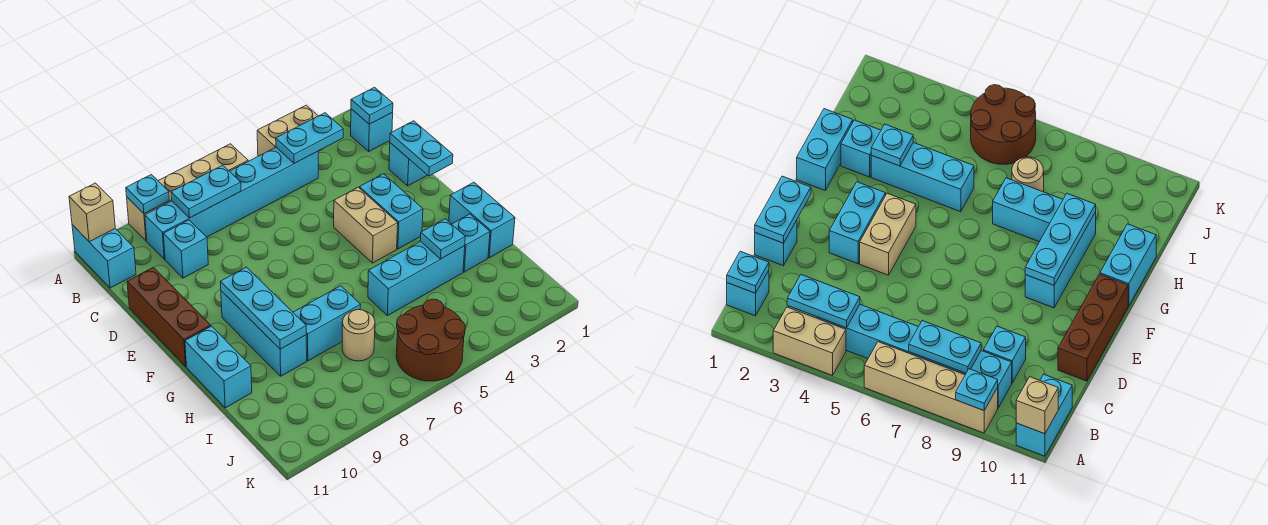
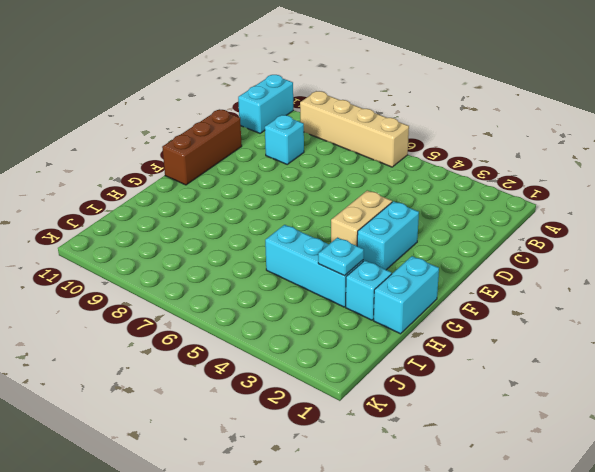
none -> tan 1x2 brick [257,105,322,156]
none -> cyan 1x1 brick [351,109,393,151]
none -> cyan 1x6 brick [145,148,318,259]

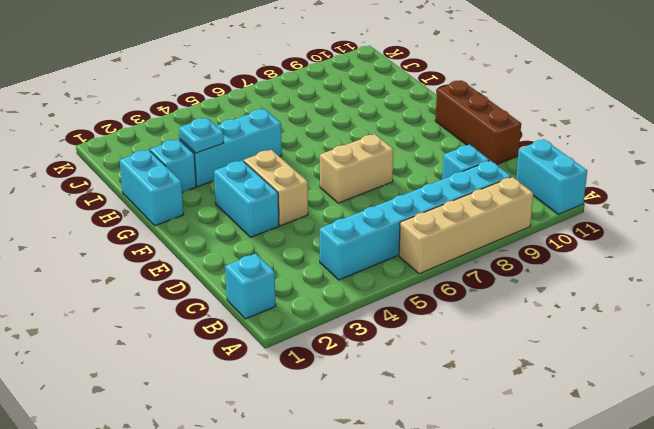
tan 1x2 brick [320,134,393,203] -> tan 1x2 brick moved to [257,105,322,156]
none -> cyan 1x1 brick [389,143,427,186]
none -> cyan 1x3 brick [221,291,307,376]
none -> cyan 1x2 brick [185,326,252,408]

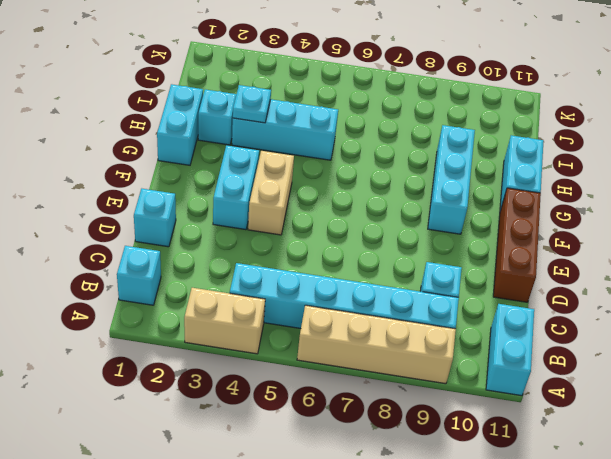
none -> cyan 1x2 brick [293,286,360,361]
none -> tan 1x1 round brick [342,310,375,361]
none -> brown 2x2 round brick [396,299,465,381]

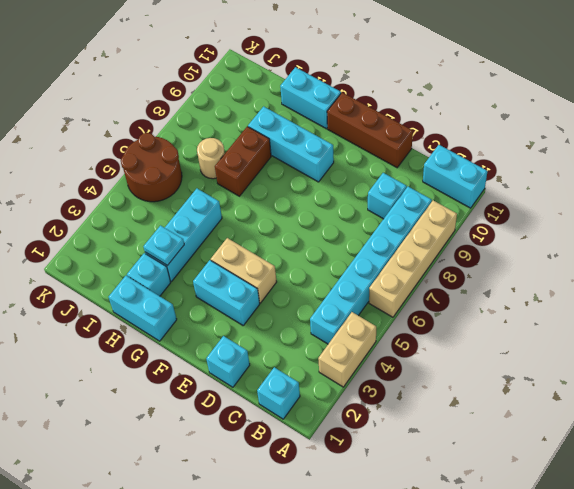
brown 1x2 brick [215,126,271,196] -> cyan 1x2 brick [293,286,360,361]
none -> cyan 1x1 plate [126,175,169,214]
none -> tan 1x1 brick [69,183,115,242]
none -> cyan 1x1 plate [351,87,393,124]

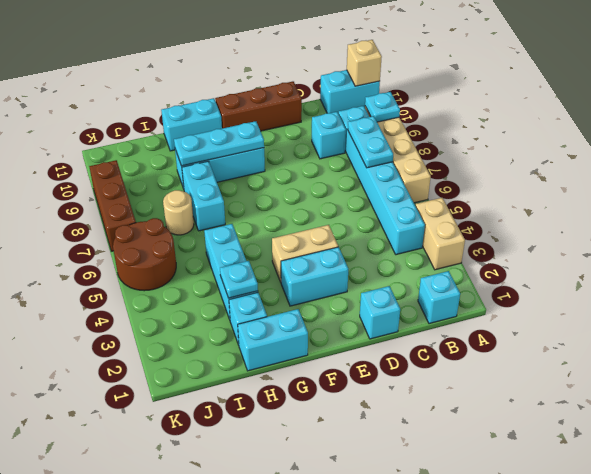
brown 1x3 brick [89,160,136,251] -> none
none -> cyan 1x1 plate [351,87,393,124]
none -> cyan 1x2 plate [276,113,343,163]
none -> cyan 1x2 plate [390,121,453,176]

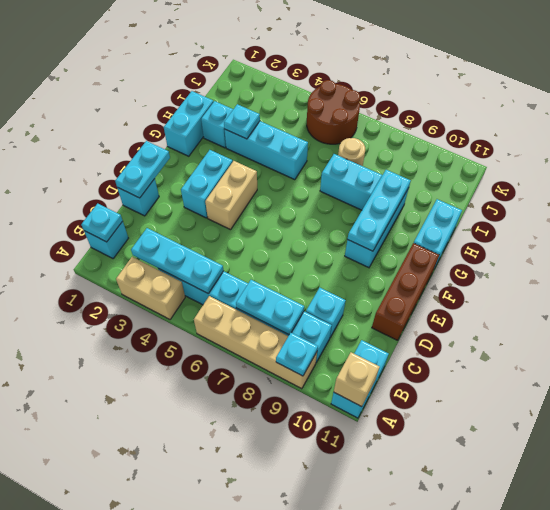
cyan 1x3 plate [131,228,223,294] -> cyan 1x2 plate [276,113,343,163]

